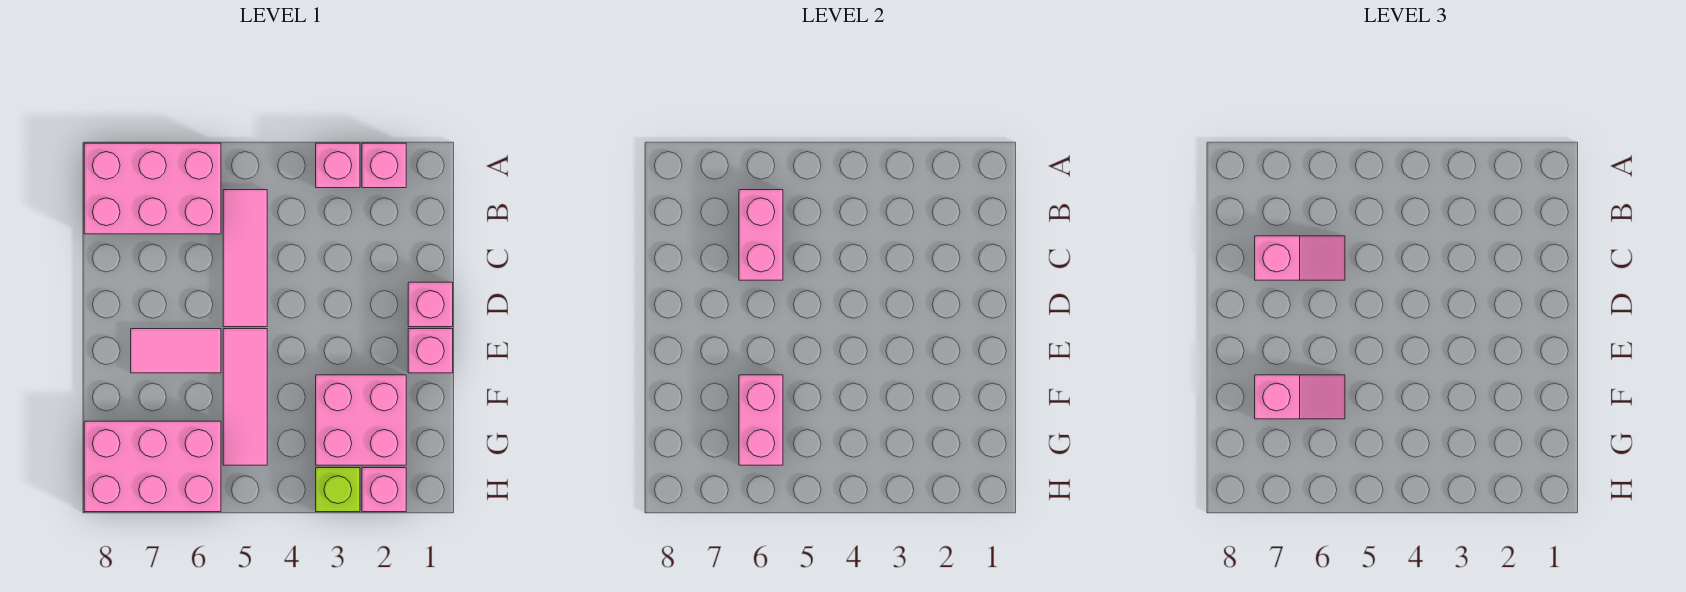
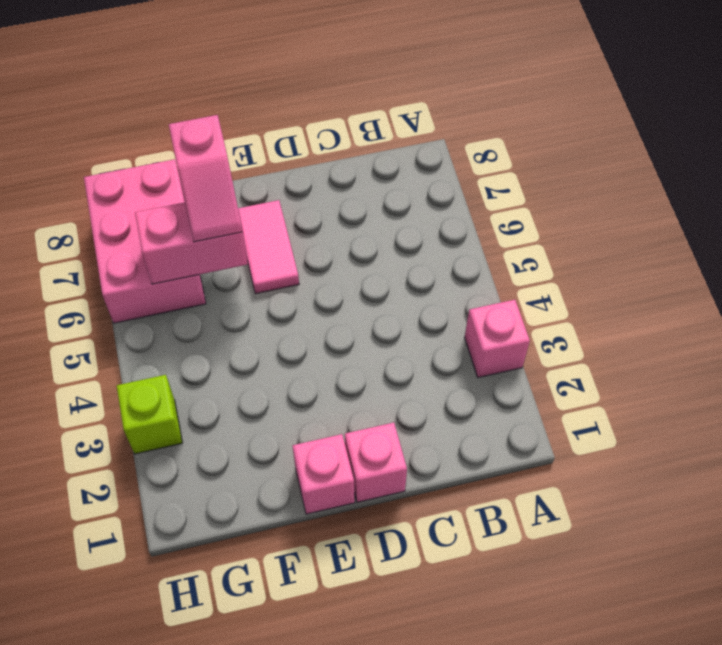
none -> pink 1x1 brick [362,143,406,188]
none -> pink 2x3 brick [84,143,221,234]
none -> pink 1x3 tile [223,190,267,327]

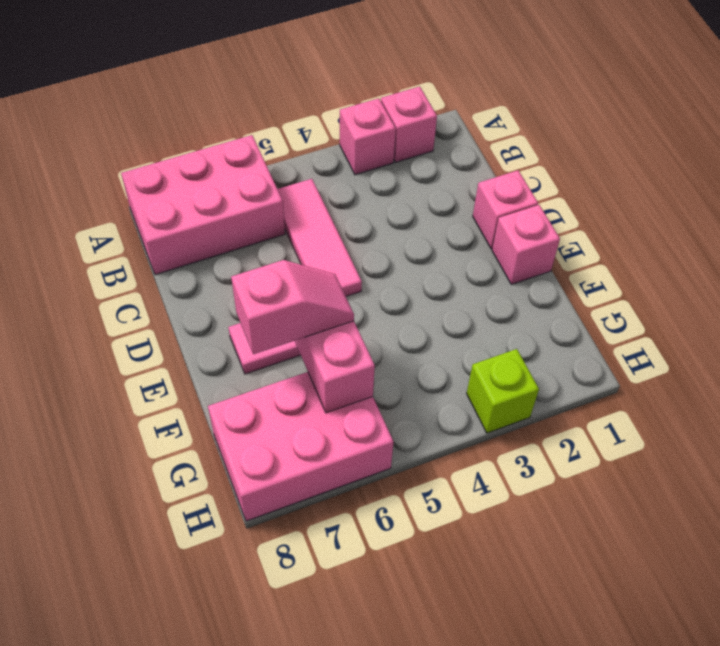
none -> pink 1x3 tile [223,329,267,465]
none -> pink 2x2 brick [316,375,406,465]
none -> pink 1x1 brick [362,468,406,512]

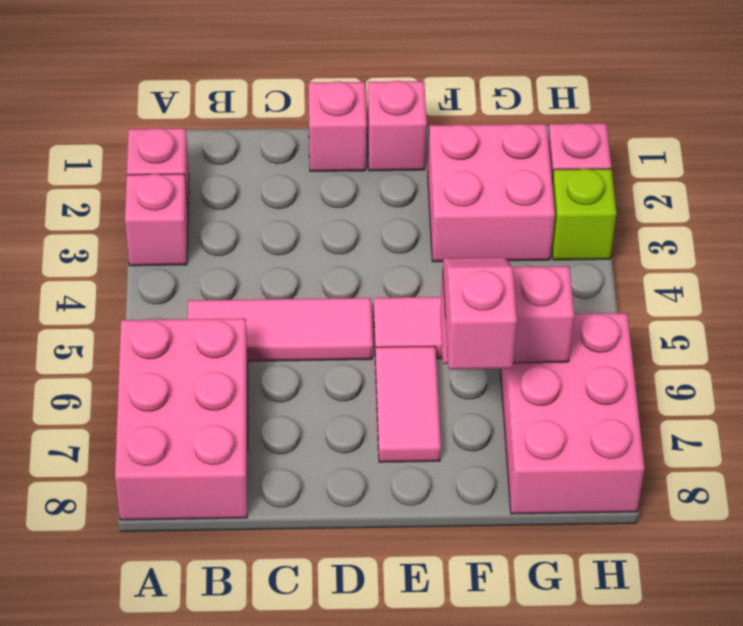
none -> pink 1x2 brick [739,190,783,280]
none -> pink 1x2 slope [1255,236,1345,280]

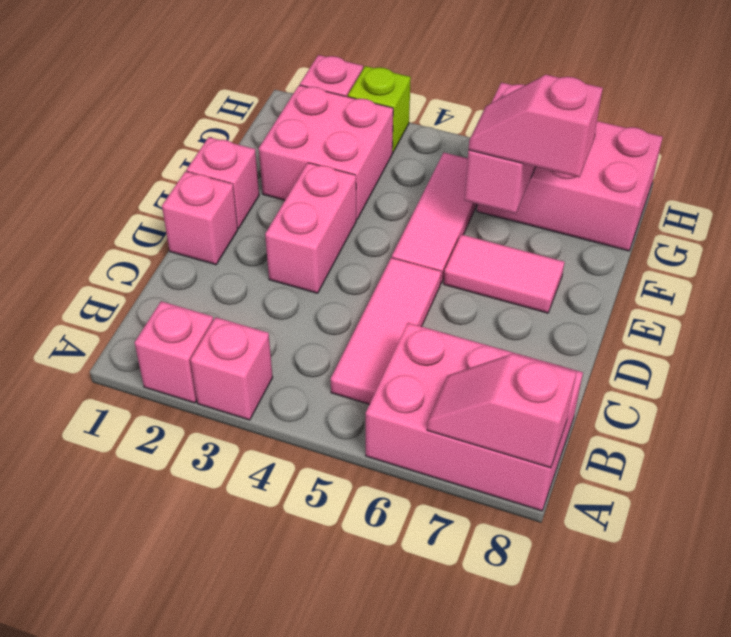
pink 1x2 slope [427,354,576,468] -> pink 1x2 slope moved to [1255,236,1345,280]
pink 1x2 brick [265,163,356,293] -> pink 1x2 brick moved to [739,190,783,280]

